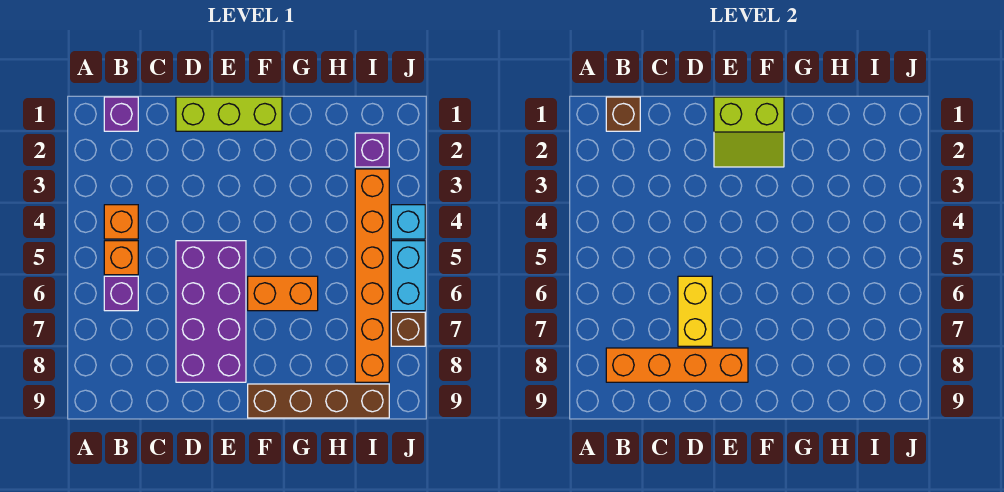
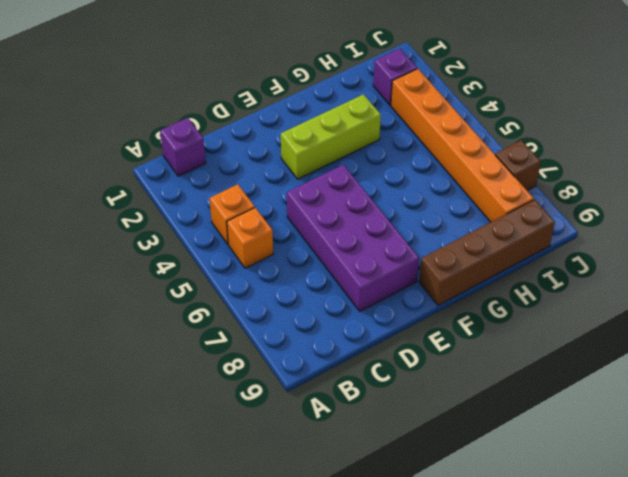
lime 1x3 brick [281,94,381,179] -> lime 1x3 brick moved to [176,97,282,131]
none -> purple 1x1 brick [104,276,138,311]
none -> orange 1x2 brick [248,276,318,311]
none -> cyan 1x1 brick [391,205,425,239]

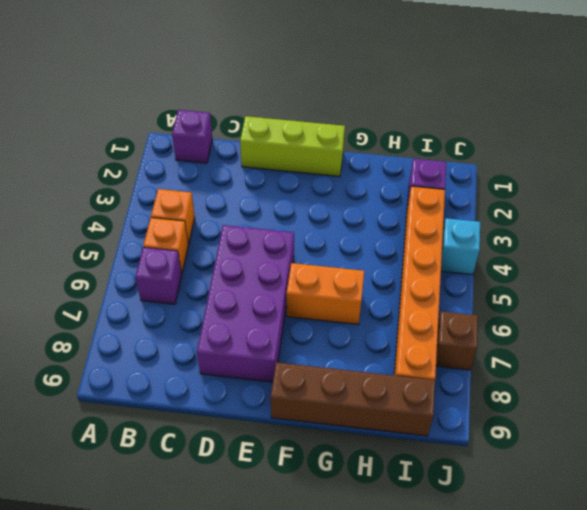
none -> cyan 1x2 brick [391,241,425,311]
none -> brown 1x1 brick [606,97,640,131]
none -> orange 1x4 brick [606,348,748,382]

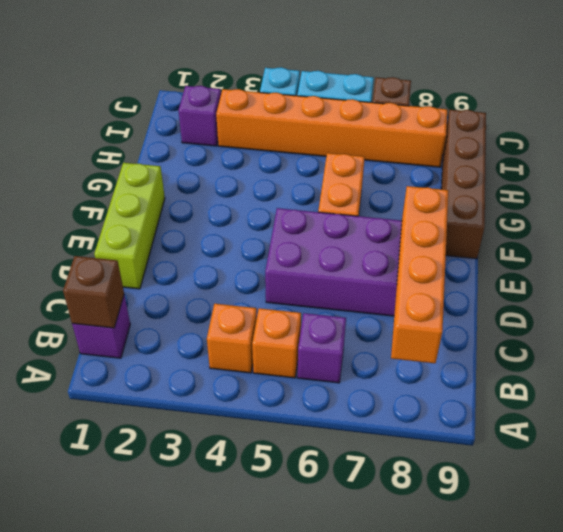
none -> yellow 1x2 brick [678,276,712,346]
none -> lime 2x2 slope [714,97,784,167]

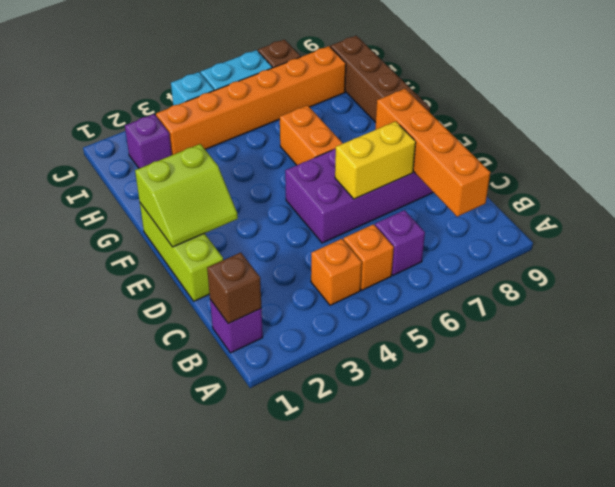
lime 2x2 slope [135,144,238,247] -> lime 2x2 slope turned to [714,97,784,167]

